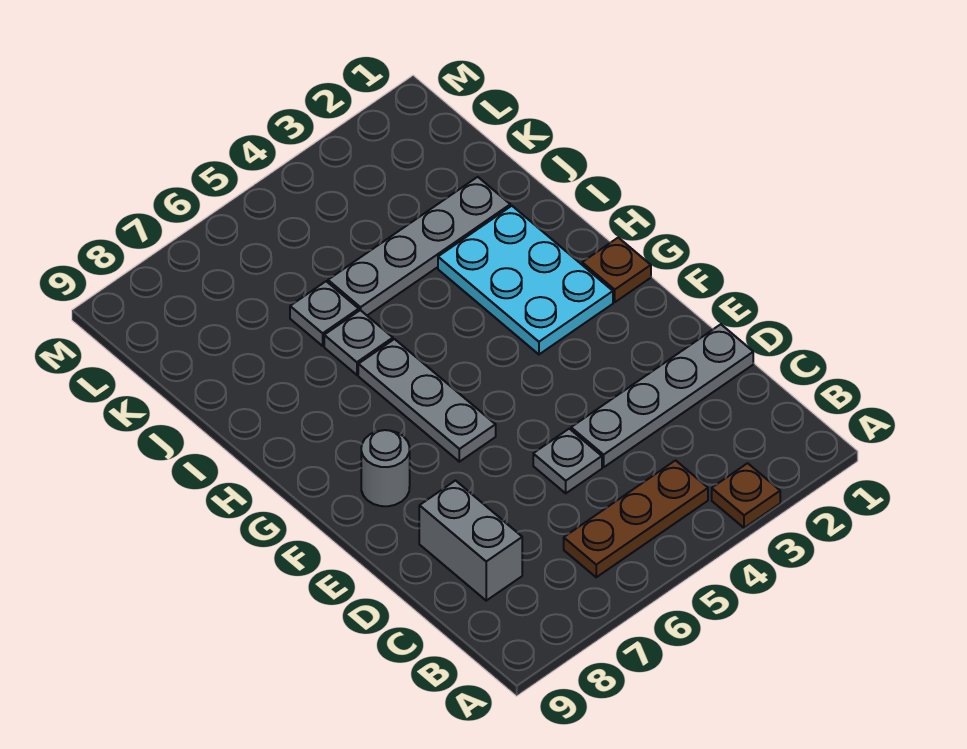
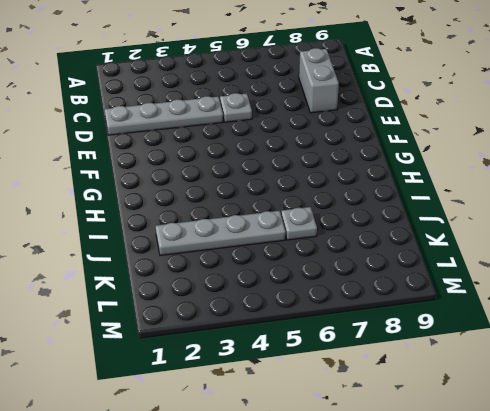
none -> brown 1x1 plate [712,463,780,528]
none -> brown 1x3 plate [564,460,708,577]
none -> grey 1x3 plate [358,339,496,462]

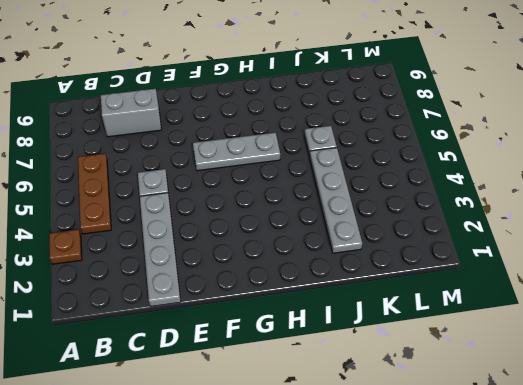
none -> grey 1x1 round brick [361,430,410,506]
none -> brown 1x1 plate [582,238,651,302]
none -> cyan 2x3 plate [438,206,613,354]

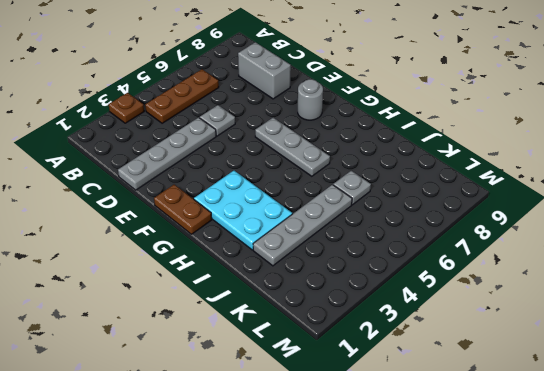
brown 1x2 plate [154,185,212,234] -> brown 1x1 plate [582,238,651,302]
none -> grey 1x1 plate [324,310,393,375]

